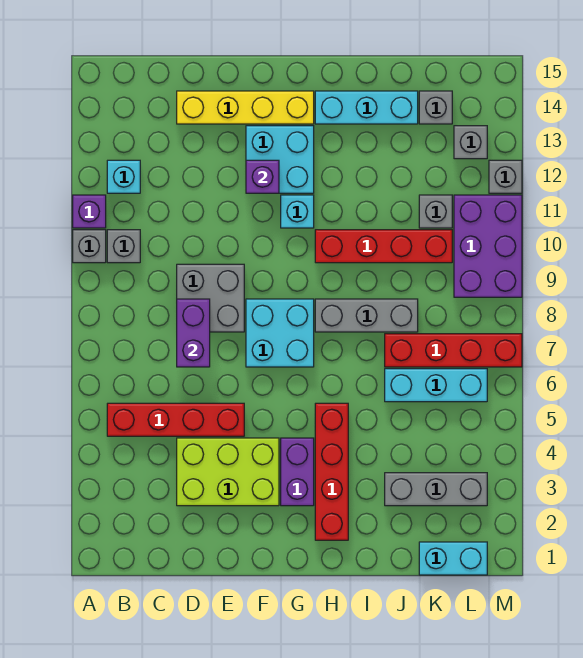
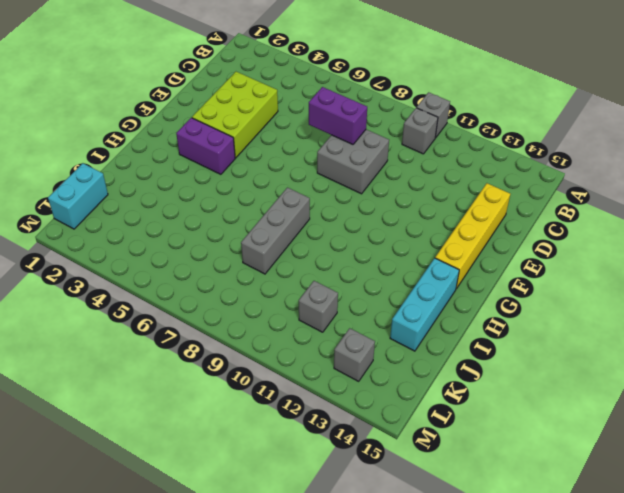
none -> purple 1x1 brick [73,195,106,228]
none -> red 1x4 brick [107,403,244,436]
none -> cyan 1x1 brick [107,160,140,193]

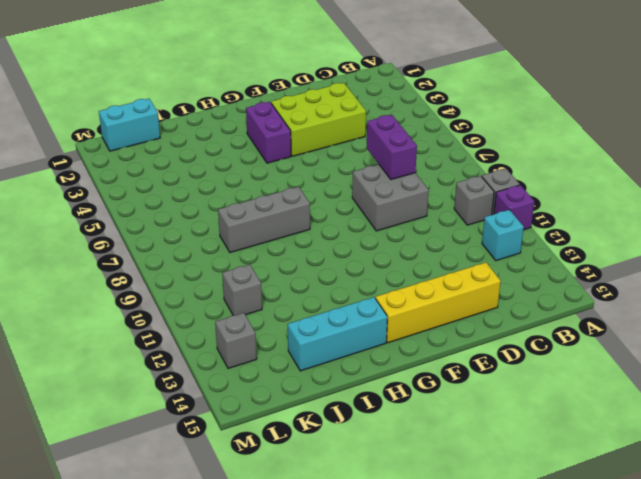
none -> red 1x4 brick [107,403,244,436]
none -> cyan 2x2 brick [246,299,314,367]
none -> cyan 2x2 brick [246,126,314,193]

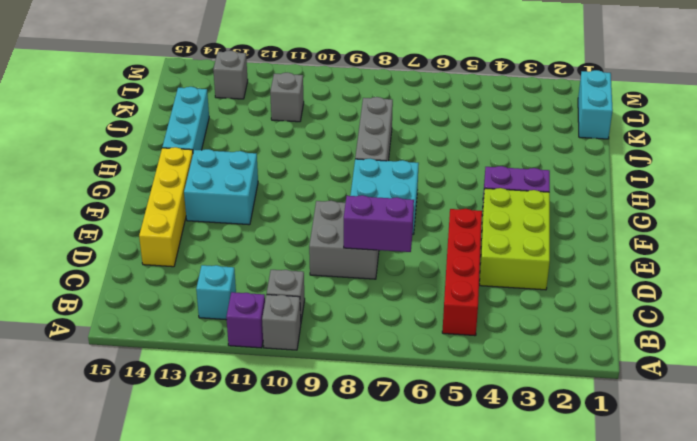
none -> cyan 1x1 brick [281,195,314,228]
none -> red 1x4 brick [315,403,348,540]
none -> red 1x4 brick [315,230,452,263]

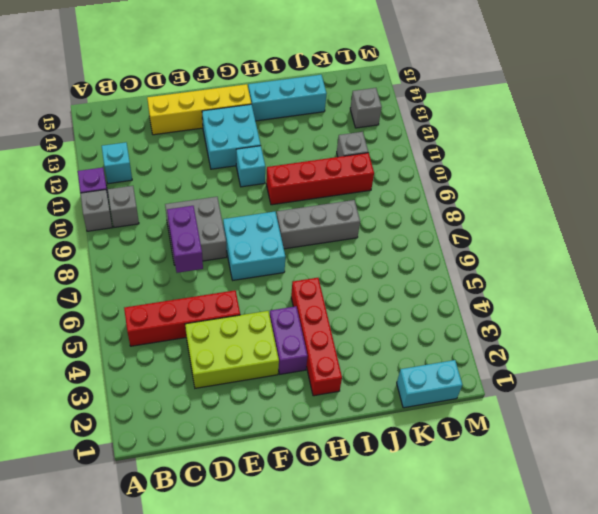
none -> grey 1x3 brick [385,473,487,506]
none -> cyan 1x3 brick [385,369,487,402]
none -> red 1x4 brick [385,334,522,367]

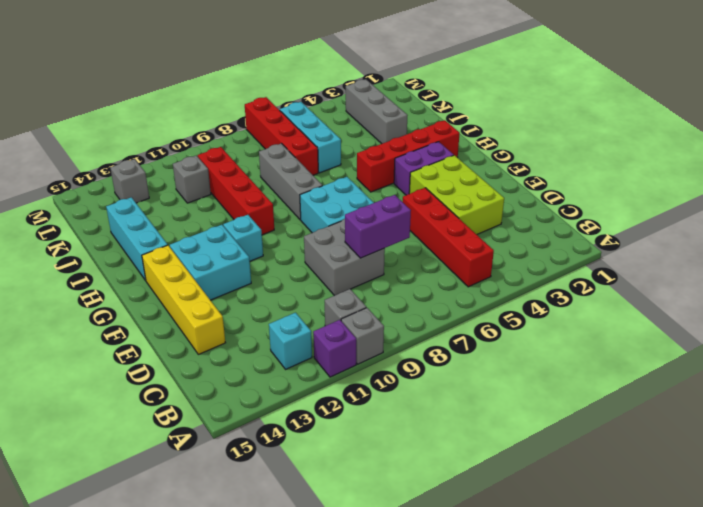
none -> cyan 1x2 brick [419,542,487,575]
none -> grey 1x1 brick [419,91,452,124]
none -> purple 2x3 brick [454,195,522,297]

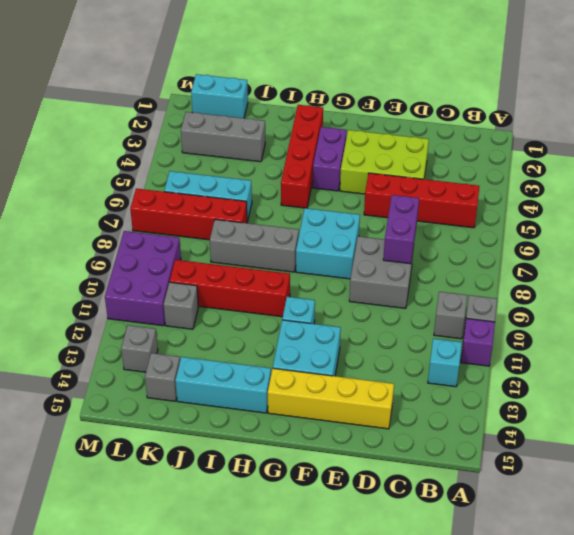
none -> grey 1x1 brick [489,160,522,193]
none -> purple 1x1 brick [246,160,279,193]

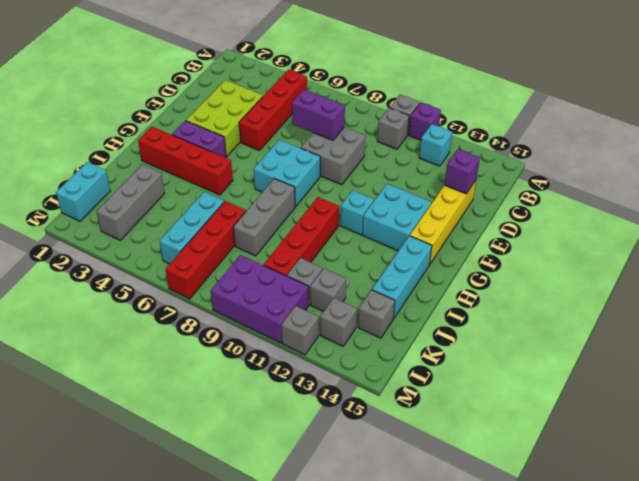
purple 1x1 brick [444,149,480,194] -> purple 1x1 brick moved to [246,160,279,193]
grey 1x1 brick [310,268,346,312] -> none

